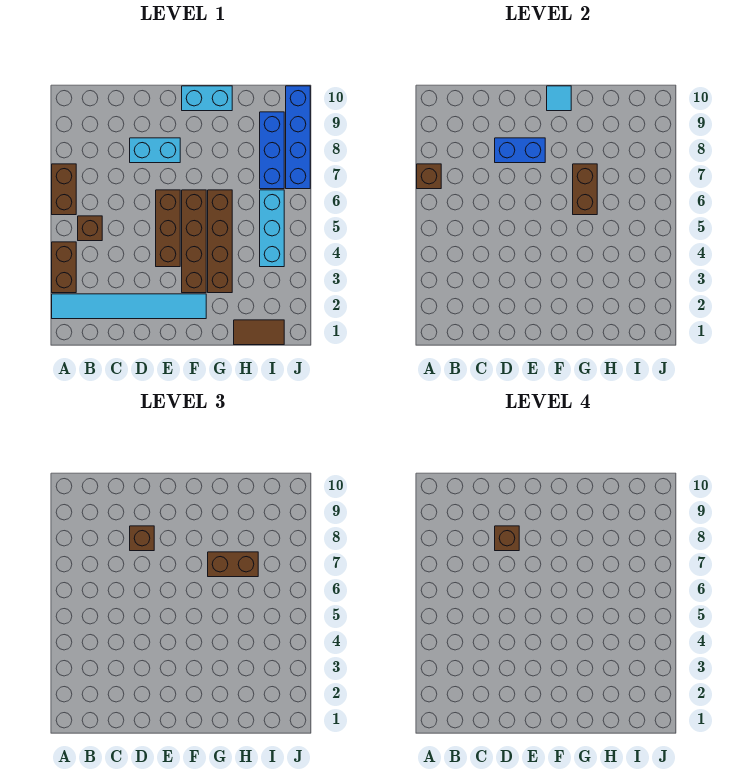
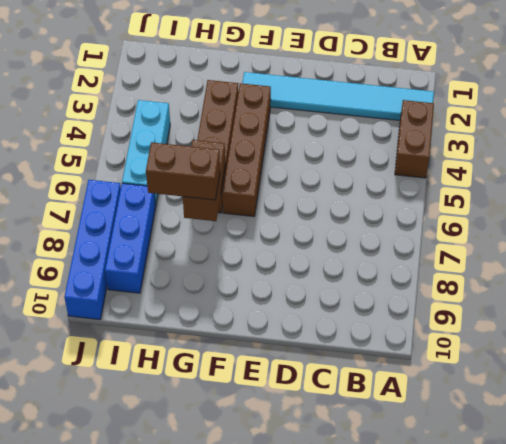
none -> brown 1x2 brick [52,164,76,215]
none -> brown 1x1 brick [78,216,102,241]
none -> cyan 1x2 brick [130,138,180,163]

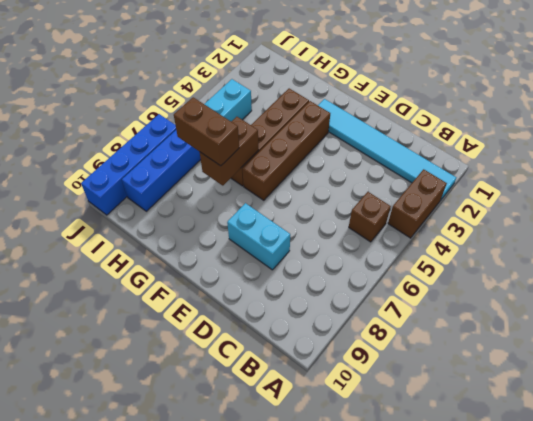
none -> brown 1x2 brick [52,164,76,215]
none -> brown 1x3 brick [156,190,180,267]
none -> cyan 1x2 brick [182,86,232,111]

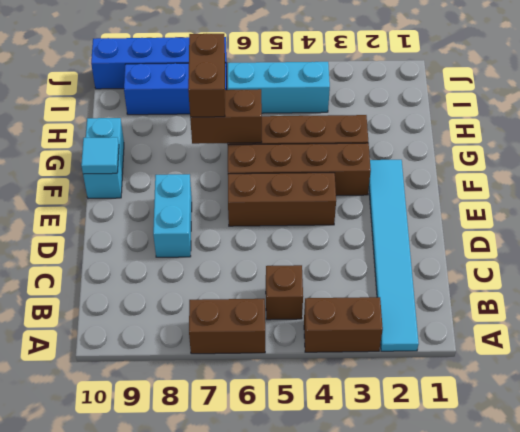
none -> brown 1x2 tile [234,320,284,345]
none -> brown 1x1 brick [417,164,441,189]
none -> blue 1x2 brick [495,138,545,163]

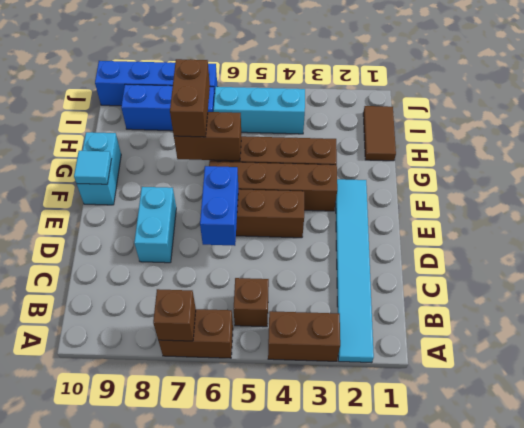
blue 1x2 brick [200,166,238,246] -> blue 1x2 brick moved to [495,138,545,163]
none -> brown 1x1 brick [130,526,154,551]
none -> brown 1x1 brick [495,526,519,551]

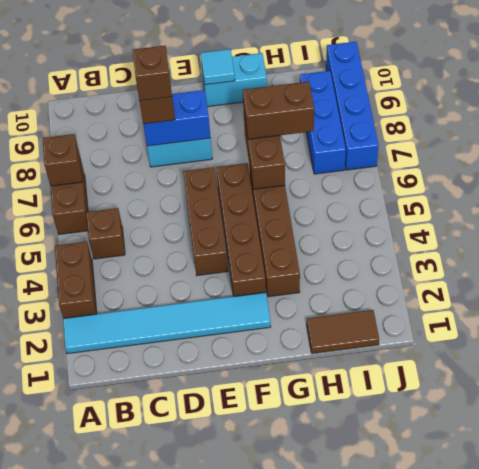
none -> cyan 1x3 brick [260,190,284,267]

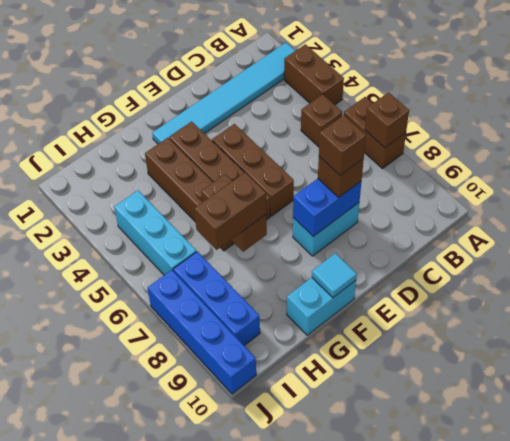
none -> brown 1x2 tile [234,320,284,345]

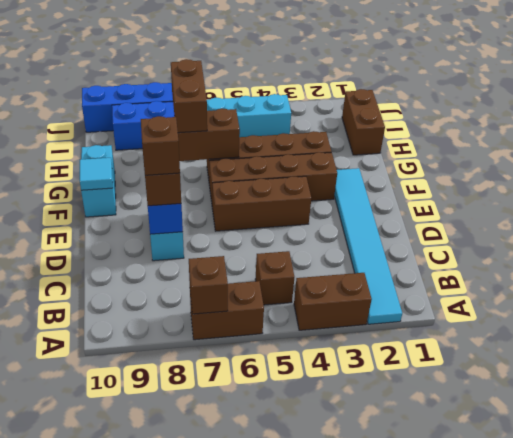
brown 1x2 brick [342,89,385,155] -> brown 1x2 tile [234,320,284,345]

